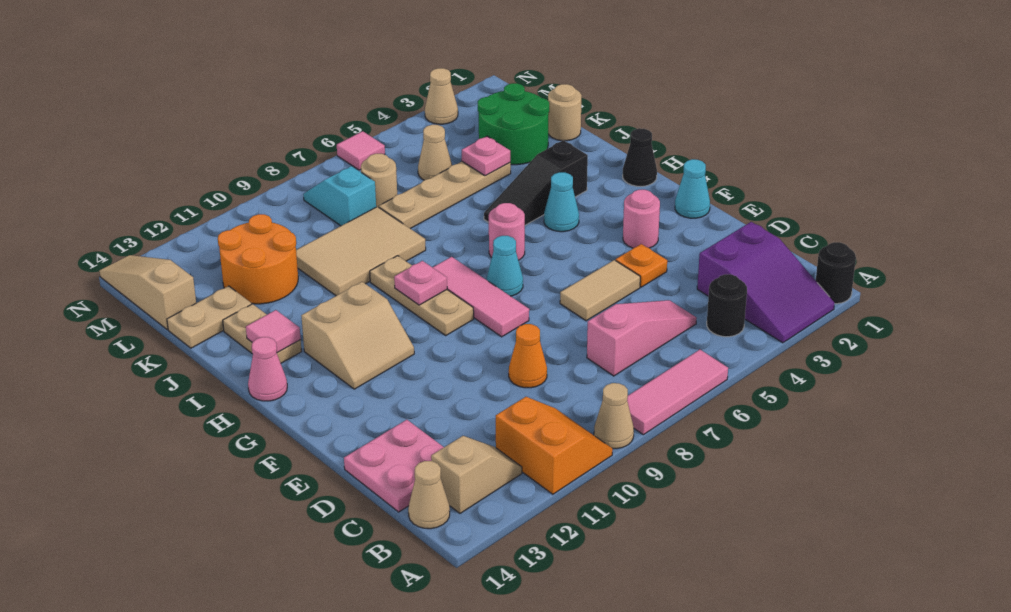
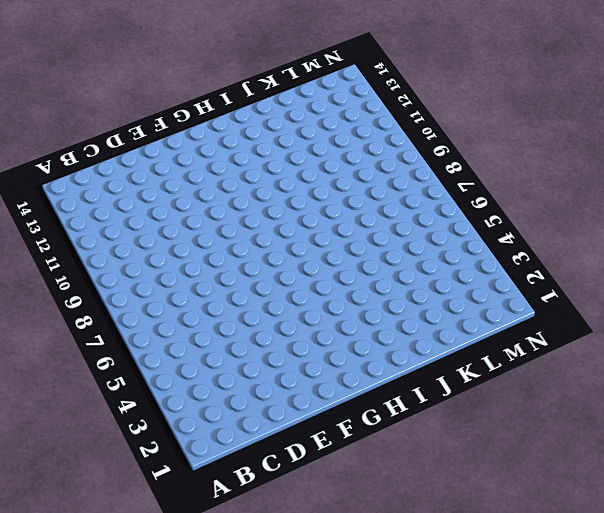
none -> black 1x1 round brick [816,242,856,304]
none -> purple 2x3 slope [697,222,835,343]
none -> pink 1x3 tile [627,350,728,435]
none -> tan 1x1 cone [594,383,634,449]

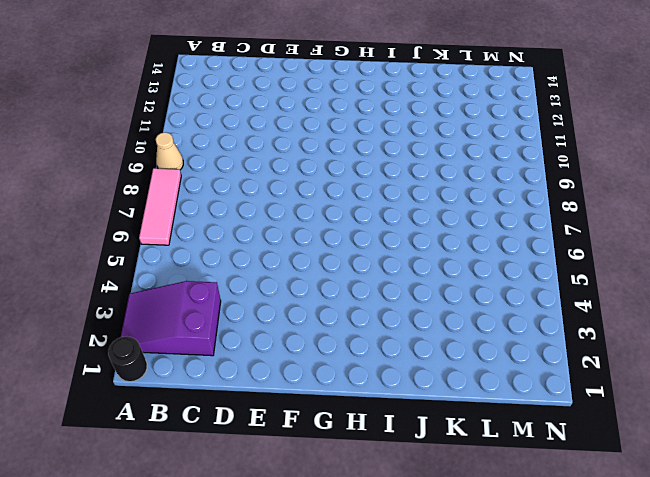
none -> orange 2x2 slope [496,397,613,494]
none -> black 1x1 round brick [707,274,747,337]
none -> tan 1x2 slope [431,436,522,513]
none -> tan 1x1 cone [408,461,450,529]

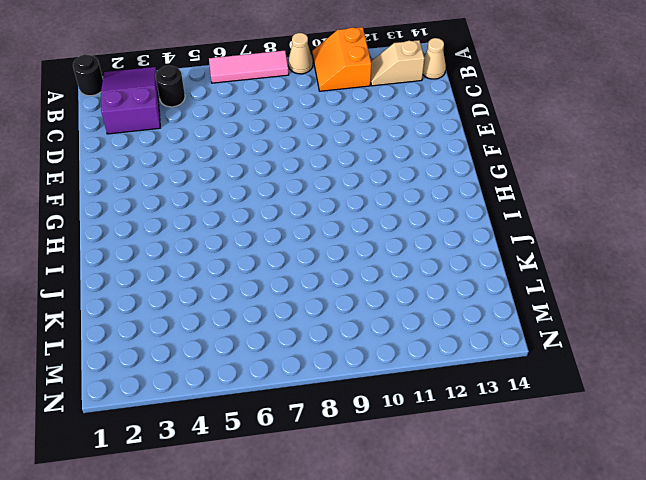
none -> pink 1x3 slope [587,300,697,376]
none -> pink 2x2 plate [344,420,444,512]
none -> orange 1x1 cone [509,324,547,388]
none -> orange 1x1 plate [616,244,667,287]

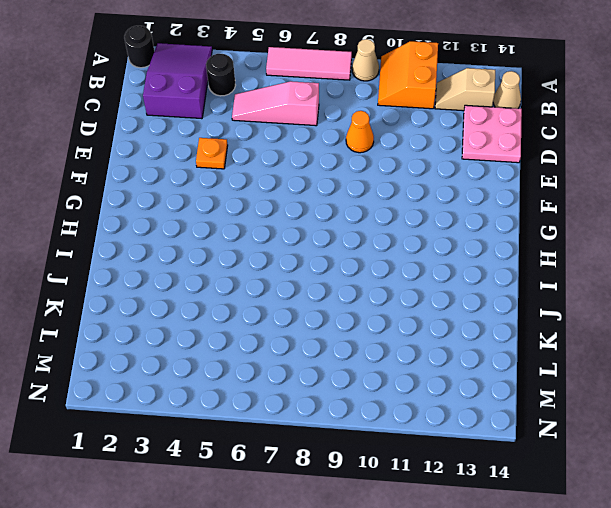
none -> tan 1x2 tile [560,260,640,321]
none -> cyan 1x1 cone [675,159,710,218]
none -> pink 1x1 round brick [623,190,660,248]
none -> pink 1x3 tile [433,257,529,337]

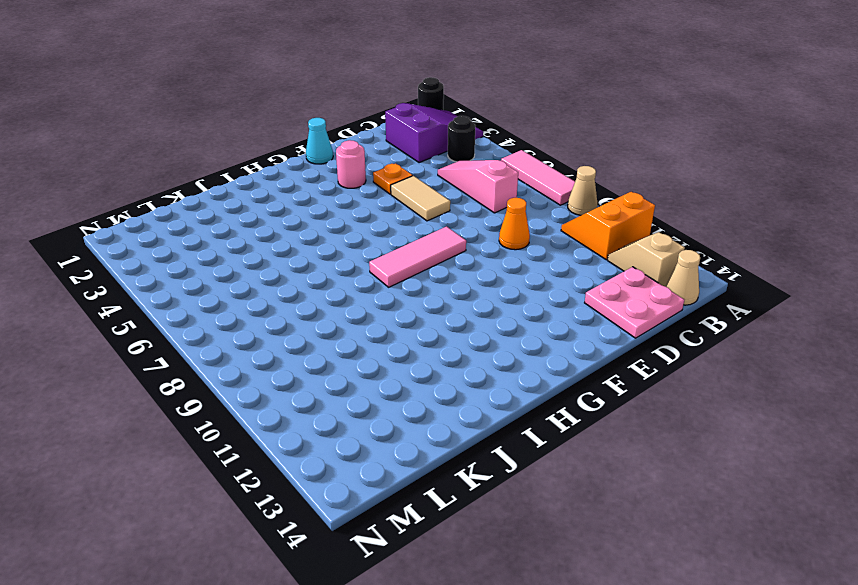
none -> cyan 1x1 cone [487,236,523,296]
none -> tan 1x3 plate [370,256,474,335]
none -> tan 2x2 slope [301,282,414,389]
none -> black 1x1 cone [623,128,657,186]

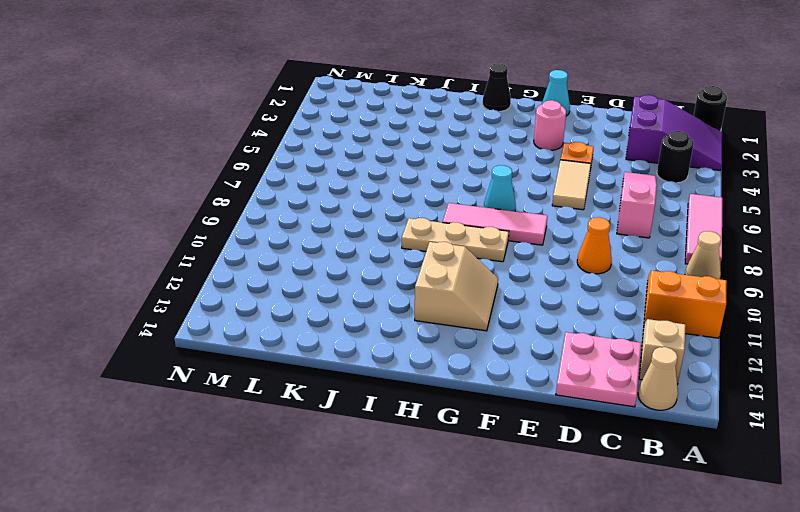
none -> cyan 1x1 cone [544,172,579,232]
none -> pink 1x1 round brick [489,203,525,260]
none -> pink 1x1 cone [248,337,287,401]
none -> black 1x3 slope [484,140,588,225]

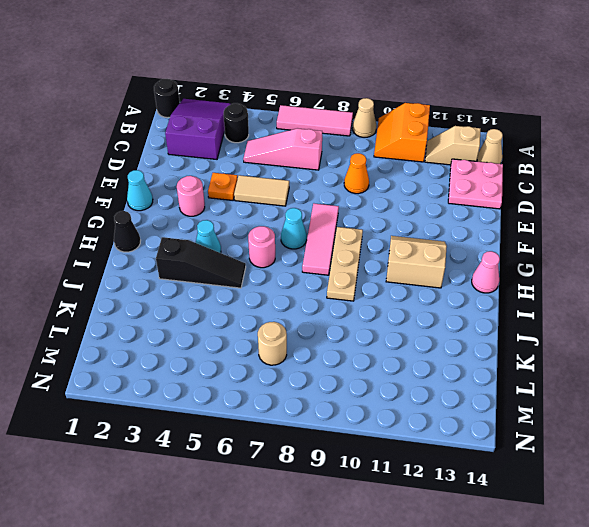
none -> tan 1x2 plate [223,304,302,363]
none -> tan 2x3 tile [296,207,426,296]
none -> tan 1x1 round brick [548,84,582,141]
none -> green 2x2 round brick [478,83,549,165]

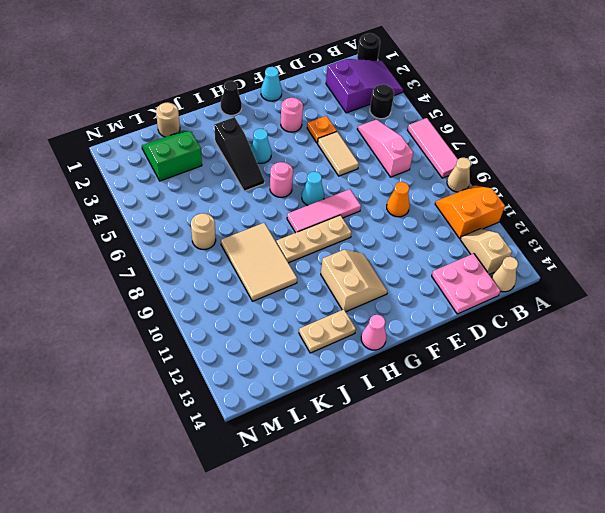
green 2x2 slope [142,131,202,181] -> green 2x2 round brick [478,83,549,165]
none -> tan 1x4 plate [379,162,511,229]
none -> orange 2x2 round brick [218,214,298,304]
none -> tan 1x2 plate [167,286,251,348]
none -> tan 1x1 cone [418,125,452,180]

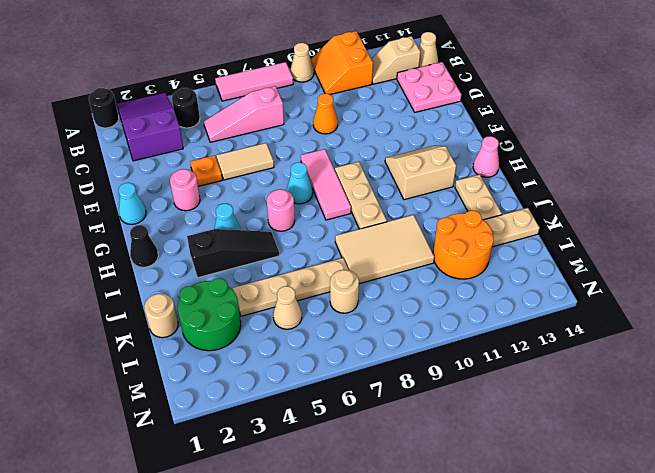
none -> cyan 1x2 slope [303,166,376,226]
none -> tan 1x3 slope [99,255,196,330]
none -> tan 1x1 cone [425,68,458,124]
none -> pink 1x1 tile [337,131,385,170]

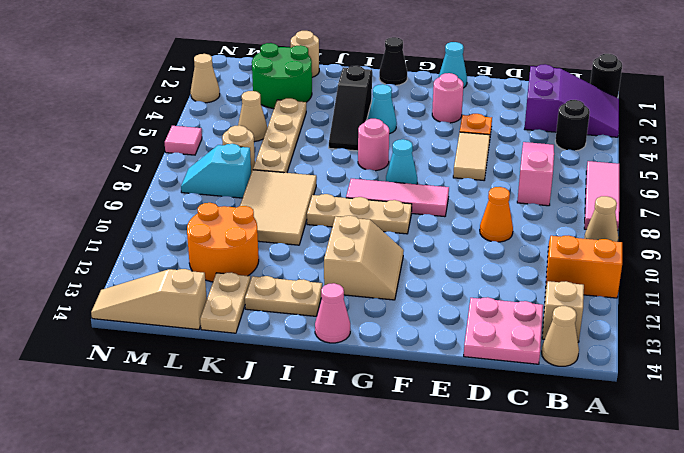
none -> pink 1x1 plate [394,261,447,305]
none -> pink 1x1 tile [246,310,301,353]
none -> pink 1x1 plate [462,136,510,176]

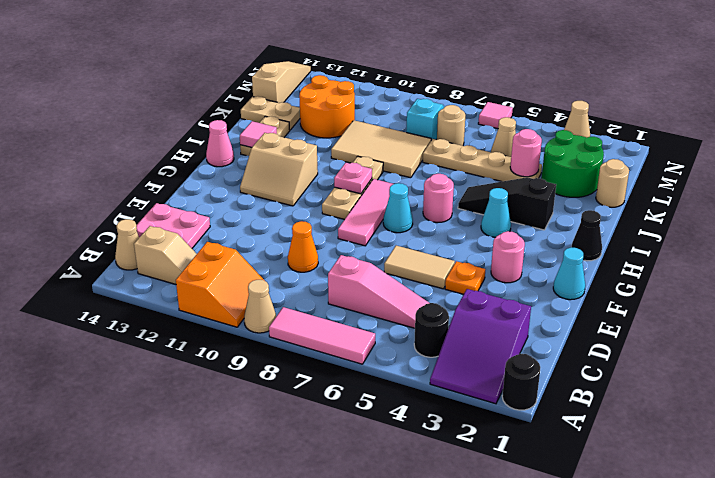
pink 1x1 round brick [510,129,542,177] -> pink 1x1 plate [462,136,510,176]

